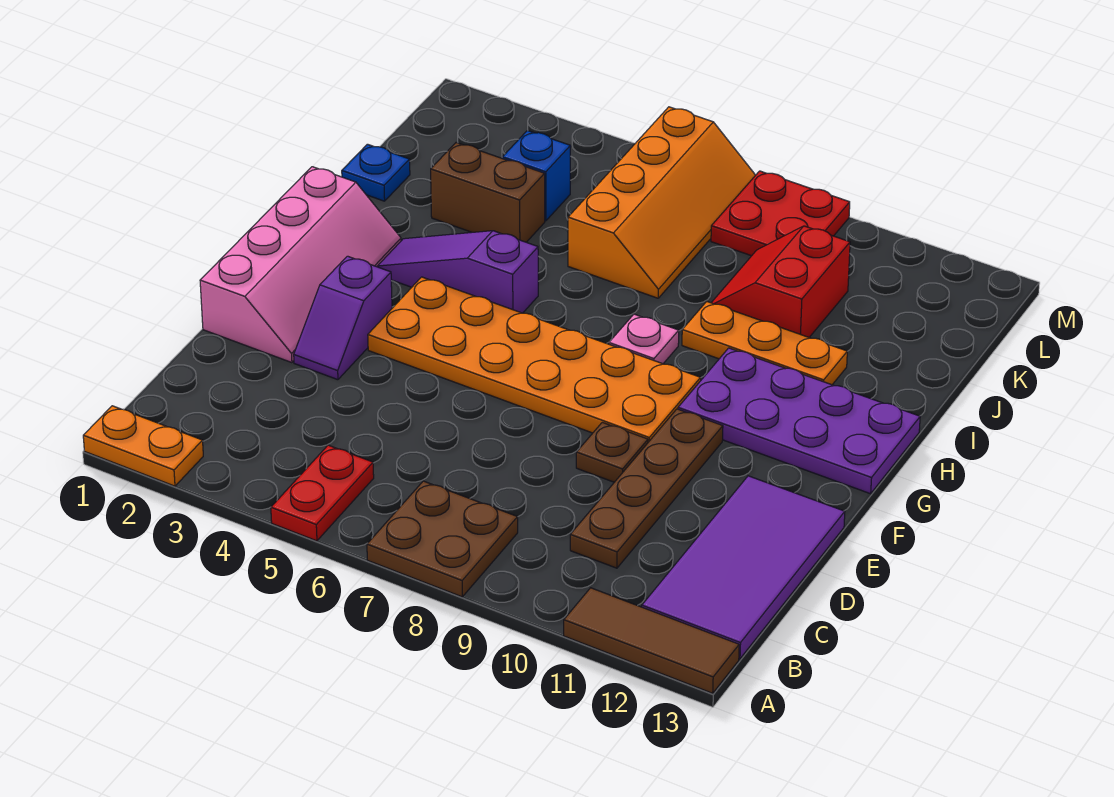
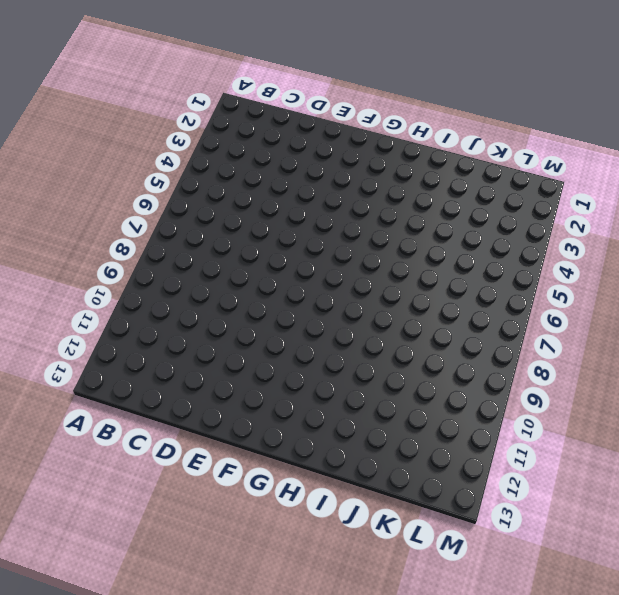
none -> orange 1x2 plate [83,406,203,486]
none -> red 1x2 plate [271,445,374,541]
none -> brown 2x2 plate [367,481,518,597]

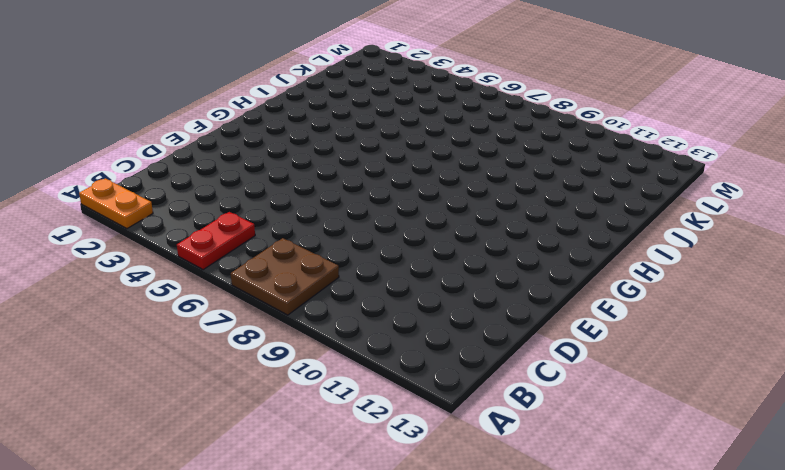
none -> brown 1x3 tile [564,588,739,693]
none -> purple 2x4 tile [642,476,845,659]
none -> brown 1x4 plate [570,409,723,568]

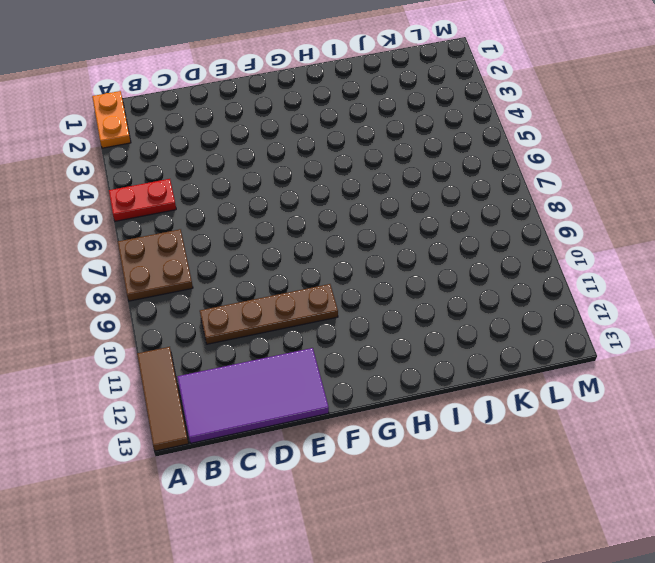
none -> pink 2x4 slope [200,167,401,363]
none -> purple 1x2 slope [294,256,392,380]
none -> brown 1x1 plate [576,422,648,482]

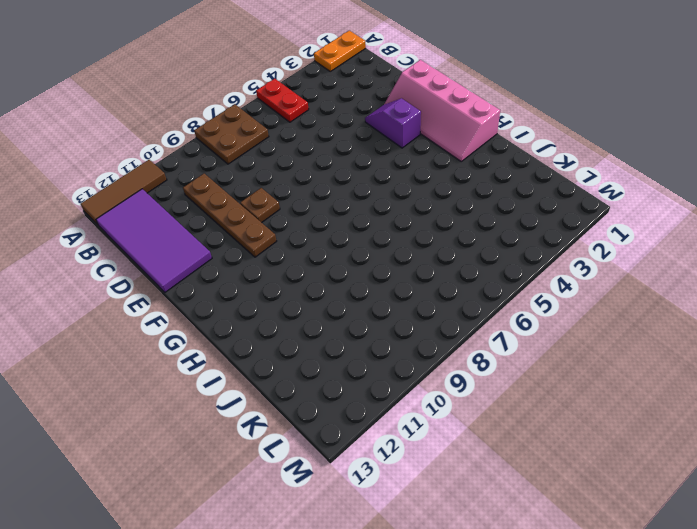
none -> orange 2x6 plate [368,277,701,442]
none -> purple 2x4 plate [678,348,920,494]
none -> purple 1x3 slope [377,231,538,313]

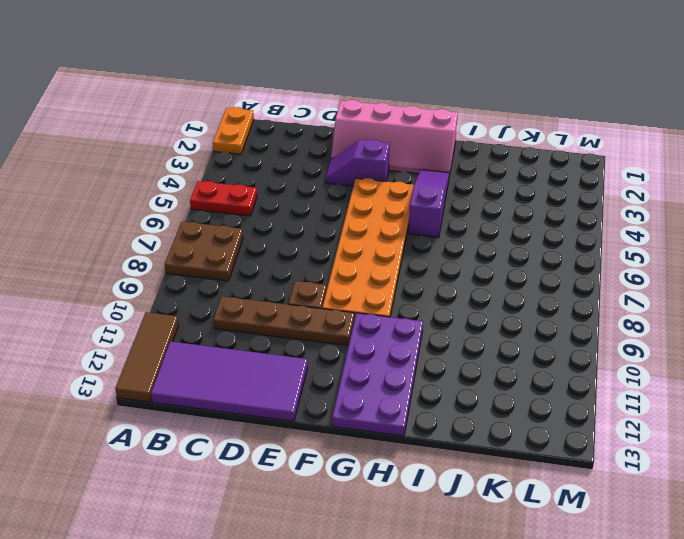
none -> pink 1x1 plate [609,314,679,364]
none -> orange 1x3 plate [682,301,847,385]
none -> blue 1x1 plate [342,144,410,201]

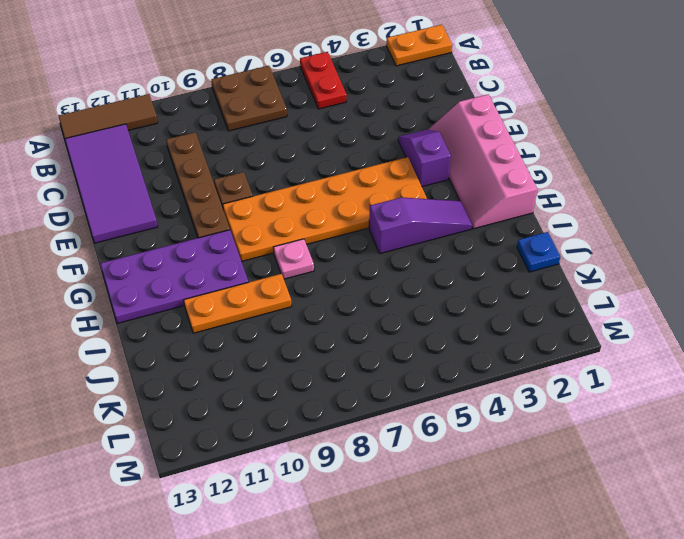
none -> brown 1x2 brick [431,143,545,242]
none -> orange 2x4 slope [568,107,755,298]
none -> red 2x2 slope [711,226,850,337]

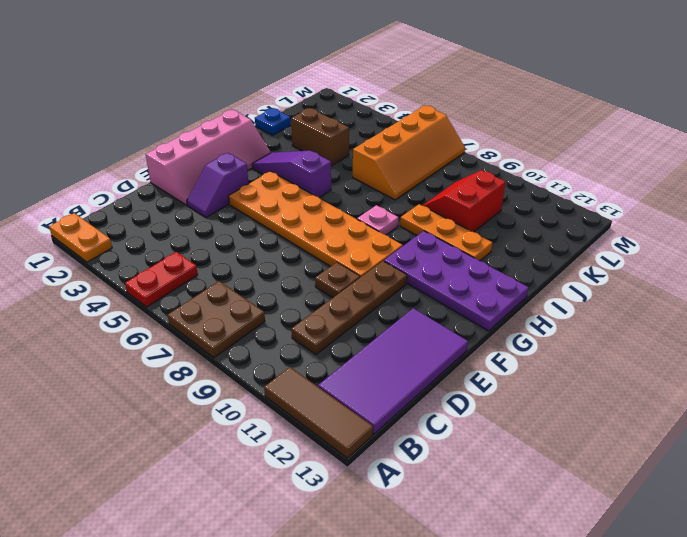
none -> blue 1x1 brick [502,131,571,221]
none -> red 2x2 plate [711,171,850,256]

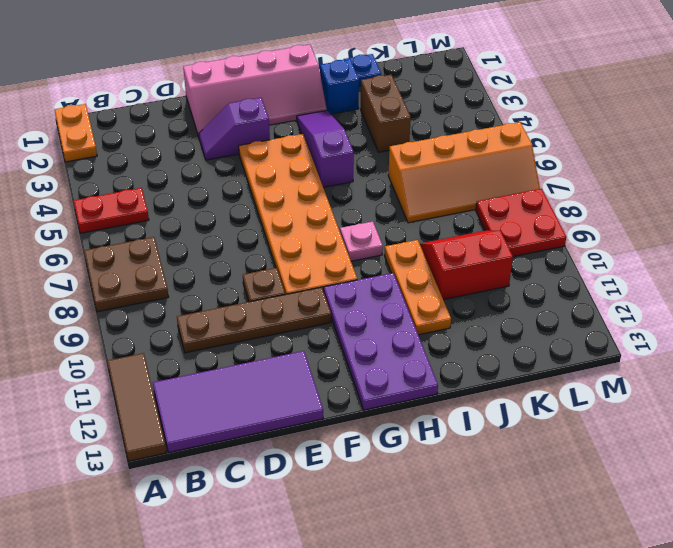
blue 1x1 brick [320,59,359,114] -> blue 1x1 brick moved to [502,131,571,221]

